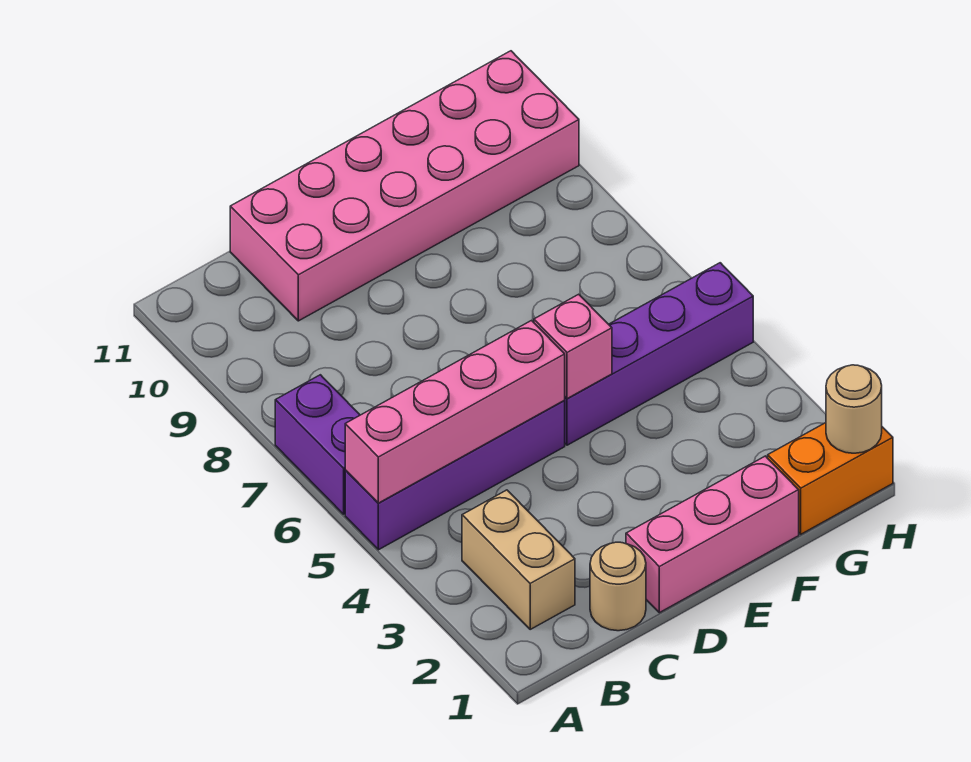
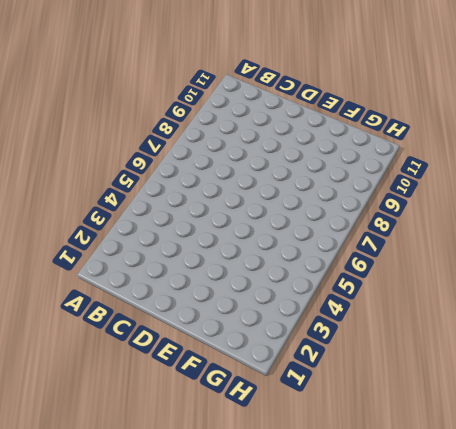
none -> purple 1x4 brick [345,400,565,550]
none -> purple 1x2 brick [275,375,360,514]

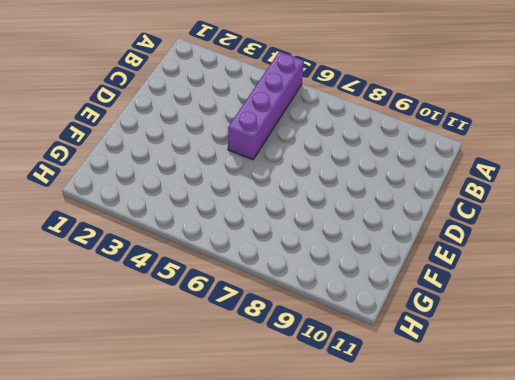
none -> purple 1x2 brick [275,375,360,514]
none -> tan 1x2 brick [462,490,575,629]

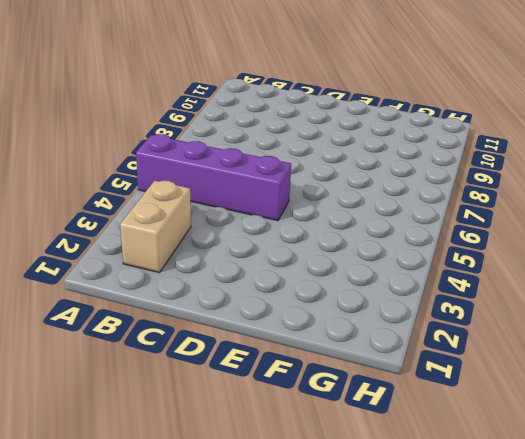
none -> purple 1x2 brick [275,375,360,514]
none -> tan 1x1 round brick [590,542,646,631]

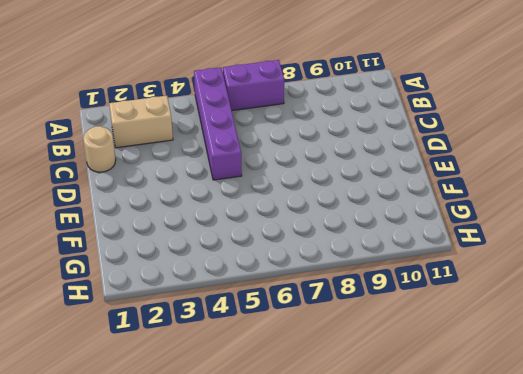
none -> pink 2x6 brick [230,51,579,321]
none -> pink 1x3 brick [626,456,799,613]

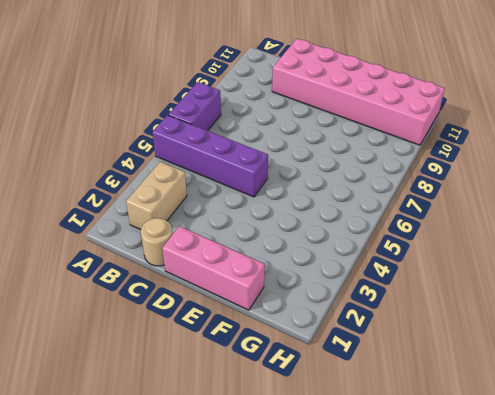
none -> purple 1x4 brick [565,263,753,445]
none -> orange 1x2 brick [768,423,893,534]

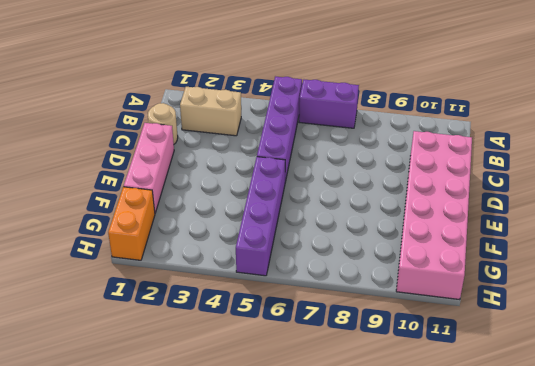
none -> pink 1x4 brick [345,321,565,503]
none -> pink 1x1 brick [534,294,612,399]

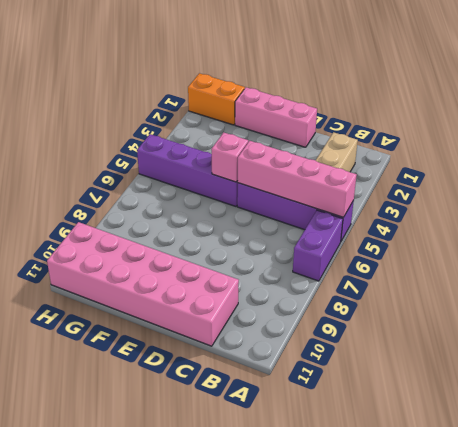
none -> tan 1x1 round brick [590,542,646,631]
none -> tan 1x1 round brick [826,365,882,453]

